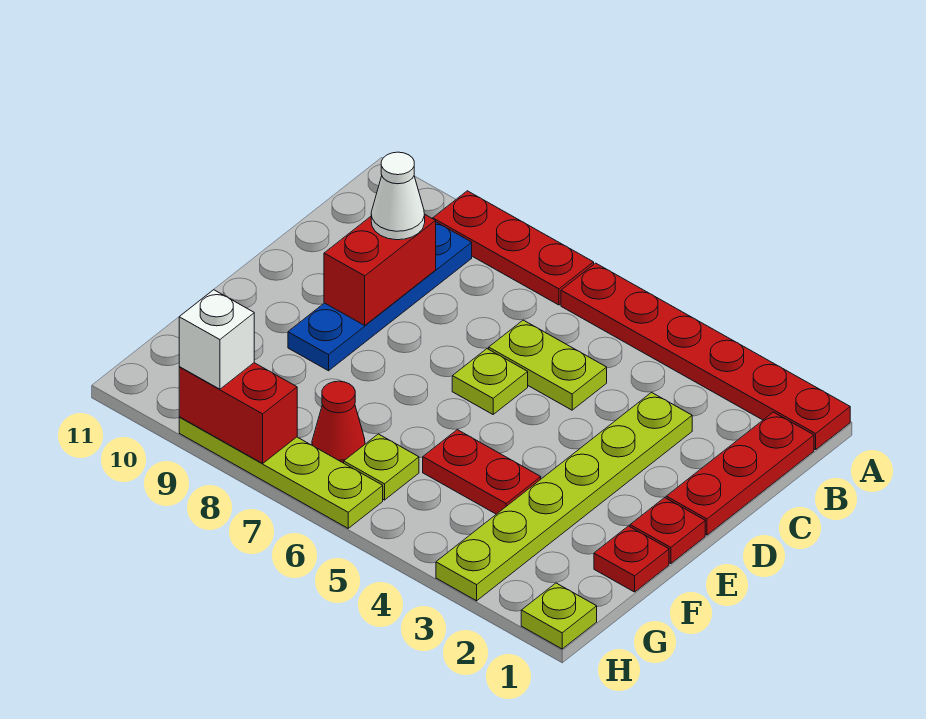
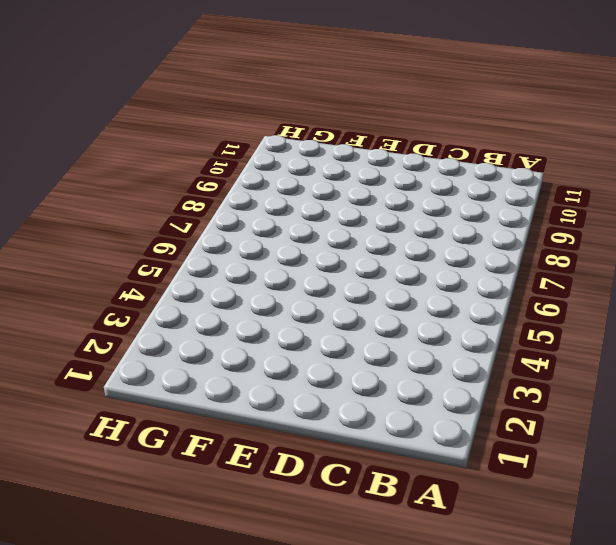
none -> red 1x6 plate [561,263,850,450]
none -> red 1x3 plate [433,191,594,305]
none -> red 1x3 plate [666,412,814,535]

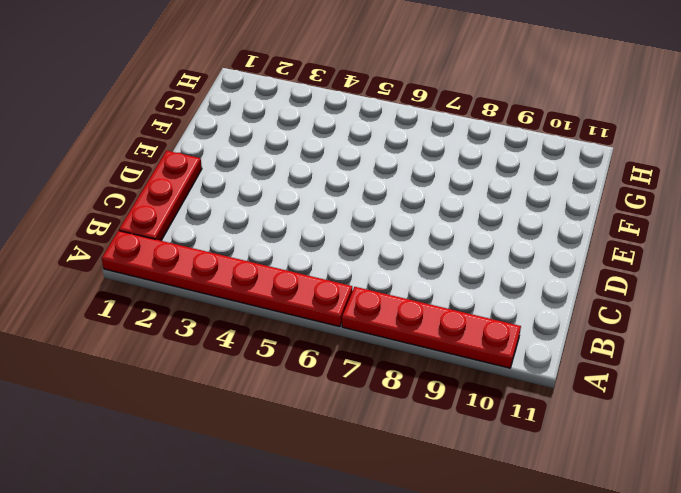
red 1x4 plate [342,287,521,368] -> red 1x3 plate [433,191,594,305]
none -> blue 1x4 plate [288,222,472,371]
none -> lime 1x6 plate [436,393,692,601]
none -> lime 1x2 plate [489,320,607,410]

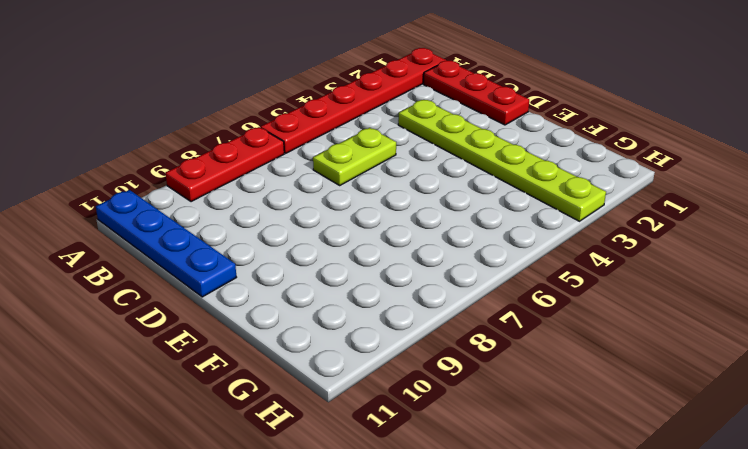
blue 1x4 plate [96,190,237,297] -> blue 1x4 plate moved to [288,222,472,371]
none -> lime 1x1 plate [452,349,528,414]
none -> red 1x1 plate [630,498,705,564]
none -> red 1x1 plate [594,526,669,592]

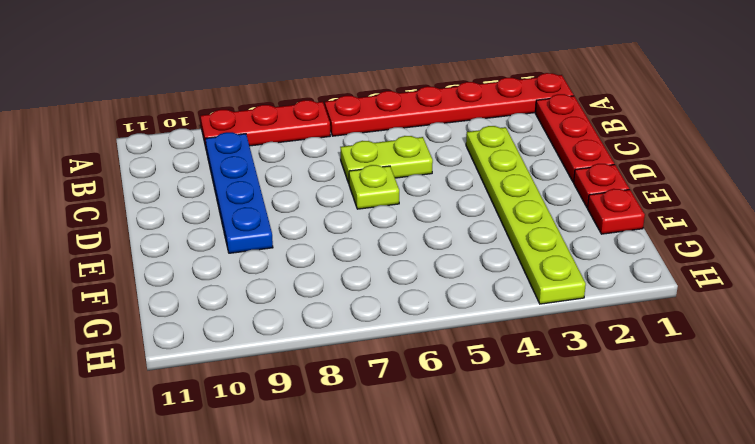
none -> red 1x2 plate [423,430,541,514]
none -> lime 1x1 plate [344,434,419,500]
none -> red 1x1 cone [312,381,365,463]

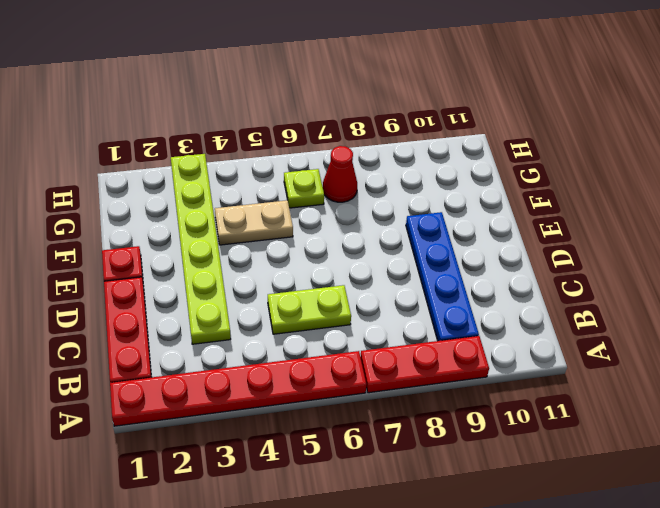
tan 1x2 plate [215,200,293,245] -> red 1x2 plate [423,430,541,514]
none -> lime 1x1 plate [452,349,528,414]
none -> red 1x1 plate [594,526,669,592]
none -> lime 1x1 plate [521,583,597,649]

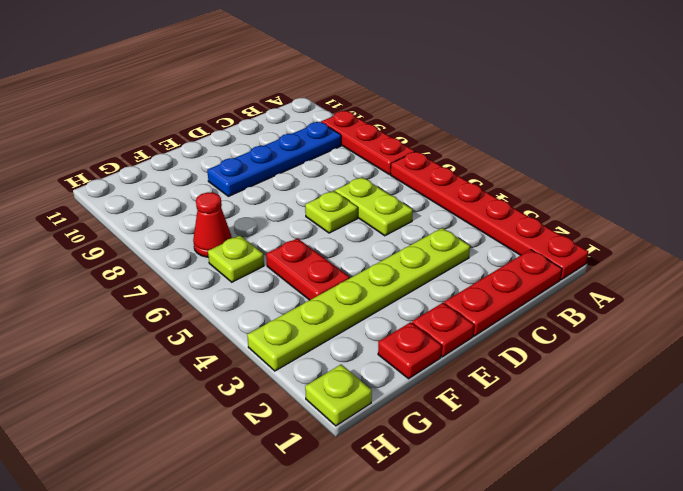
none -> lime 1x4 plate [179,417,383,528]
none -> red 1x2 brick [324,215,436,325]
none -> red 1x2 brick [179,363,297,463]

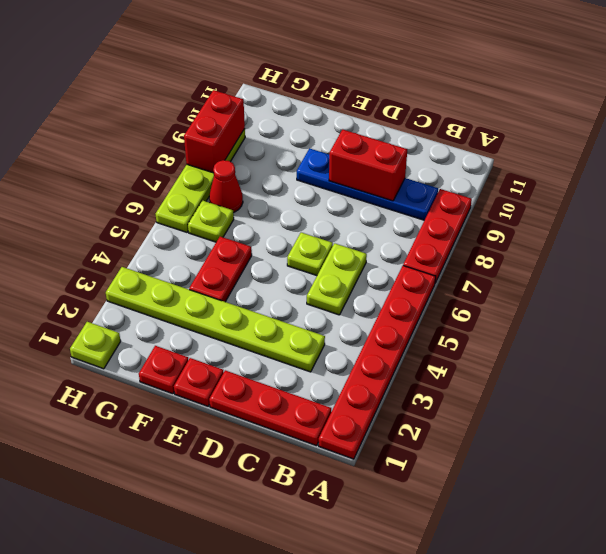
none -> white 1x1 cone [371,152,425,240]
none -> white 1x1 brick [179,290,254,389]

